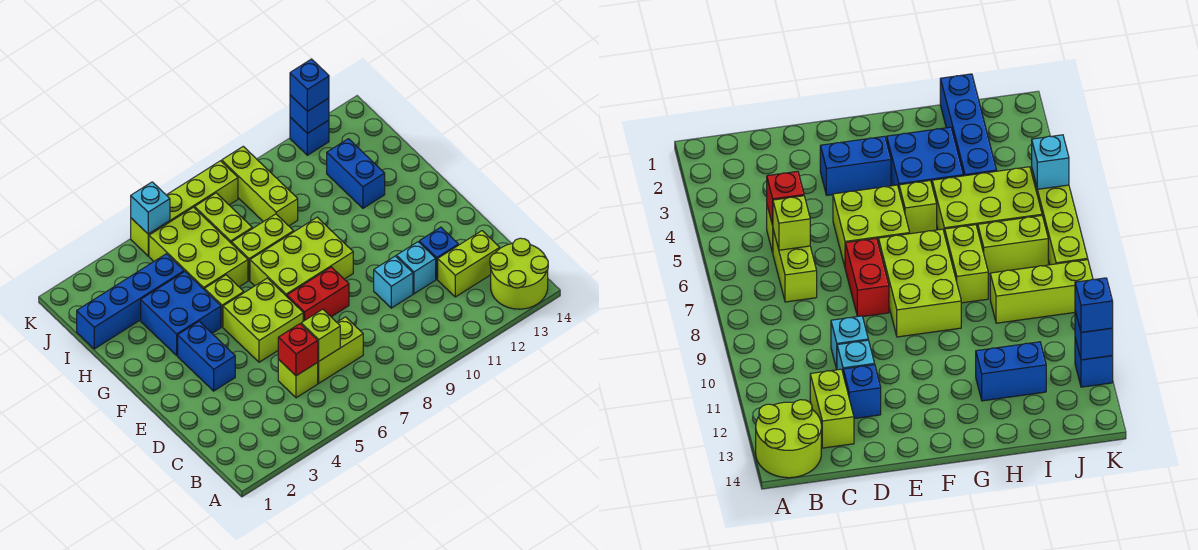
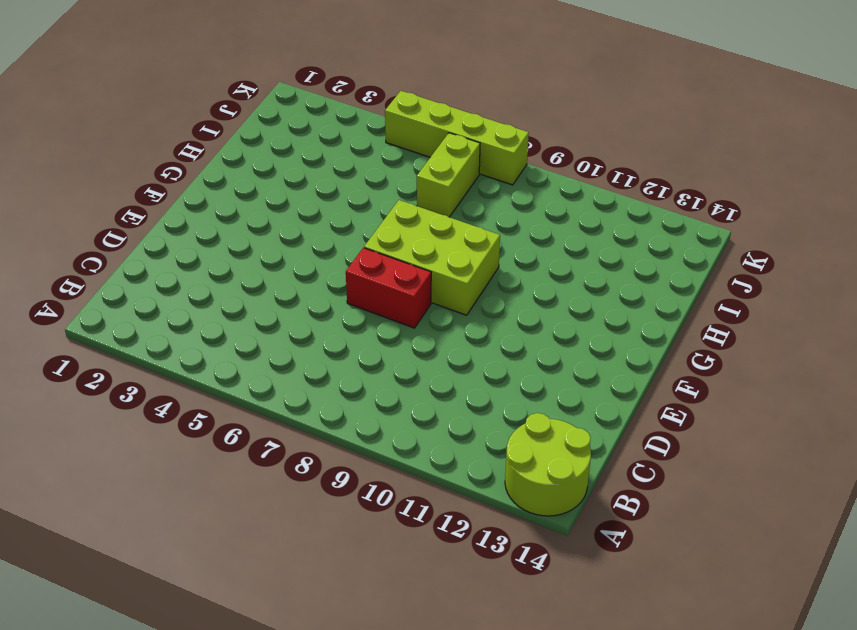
none -> lime 1x1 brick [278,360,318,398]
none -> lime 1x2 brick [317,317,363,383]
none -> lime 1x2 brick [438,231,500,297]

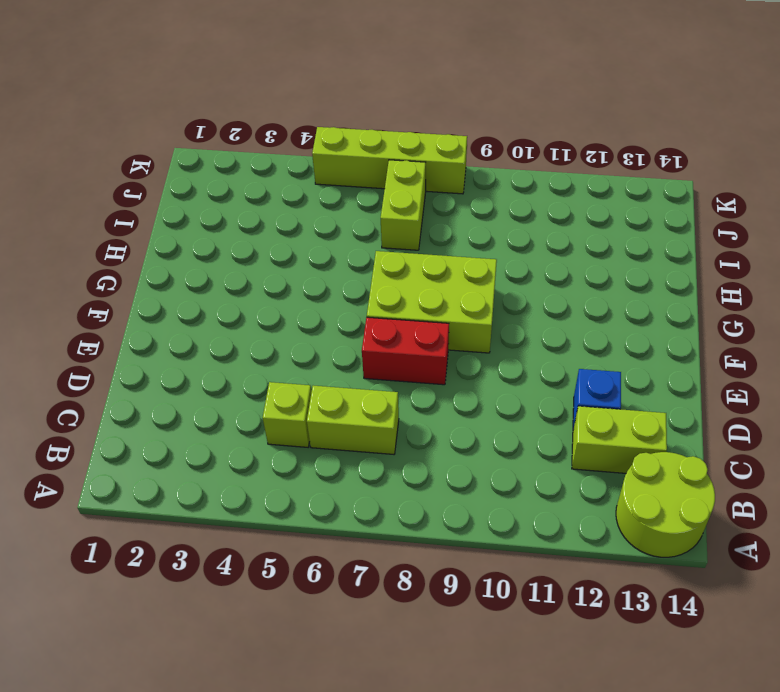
none -> cyan 1x1 brick [374,256,413,308]
none -> cyan 1x1 brick [396,242,436,294]
none -> blue 1x2 brick [178,321,235,391]

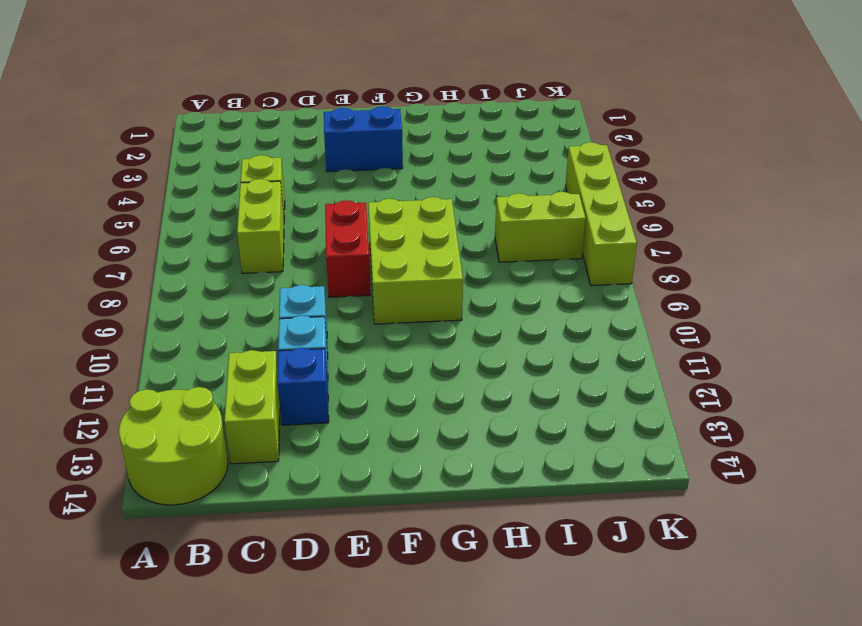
none -> lime 2x2 brick [223,278,303,362]
none -> blue 2x2 brick [141,272,221,355]
none -> lime 1x1 brick [205,275,244,327]

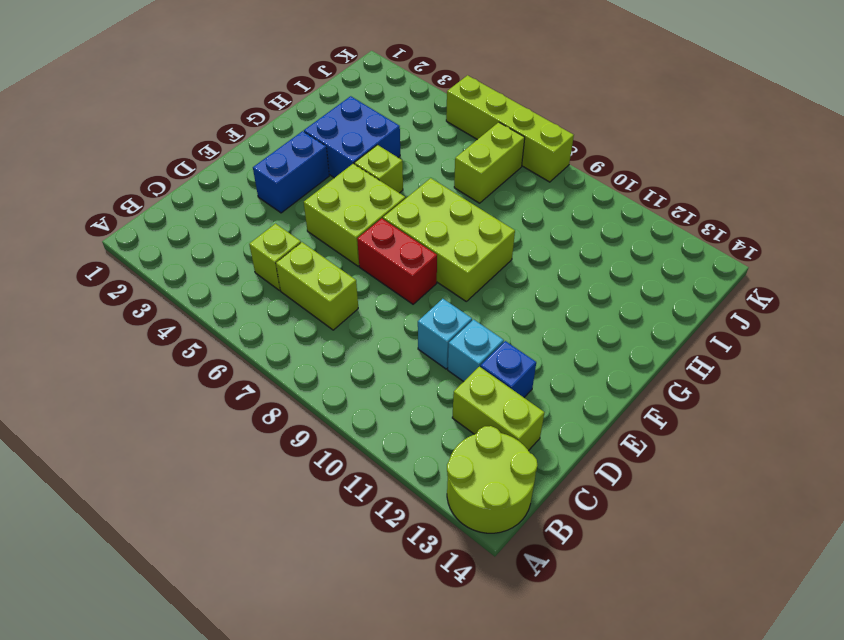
none -> lime 2x3 brick [149,207,248,290]
none -> lime 1x2 brick [232,214,294,280]
none -> blue 1x2 brick [327,139,385,208]

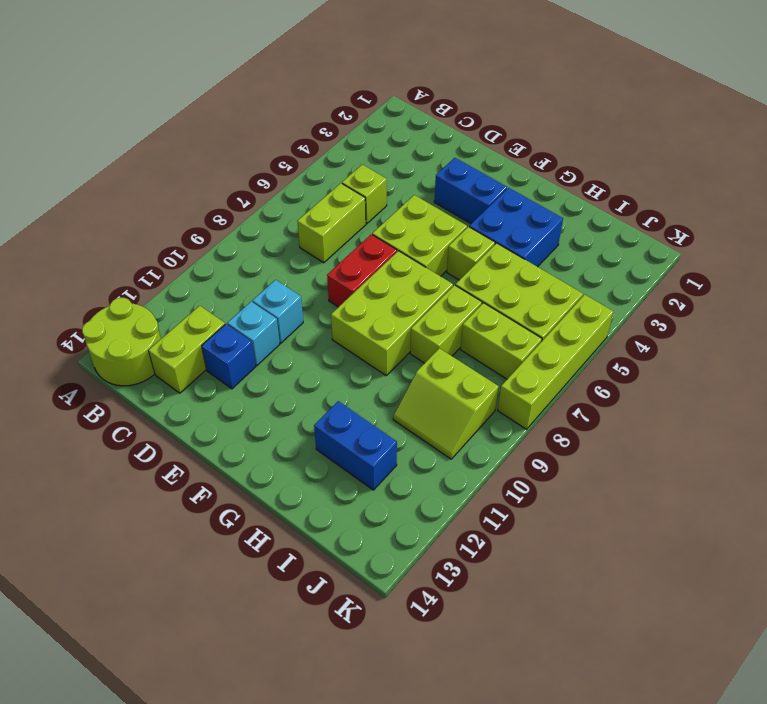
lime 2x2 slope [393,348,498,459] -> lime 1x3 brick [222,146,298,226]
none -> blue 1x4 brick [77,254,184,349]
none -> blue 1x1 brick [290,117,329,155]
none -> red 1x1 brick [278,324,318,376]

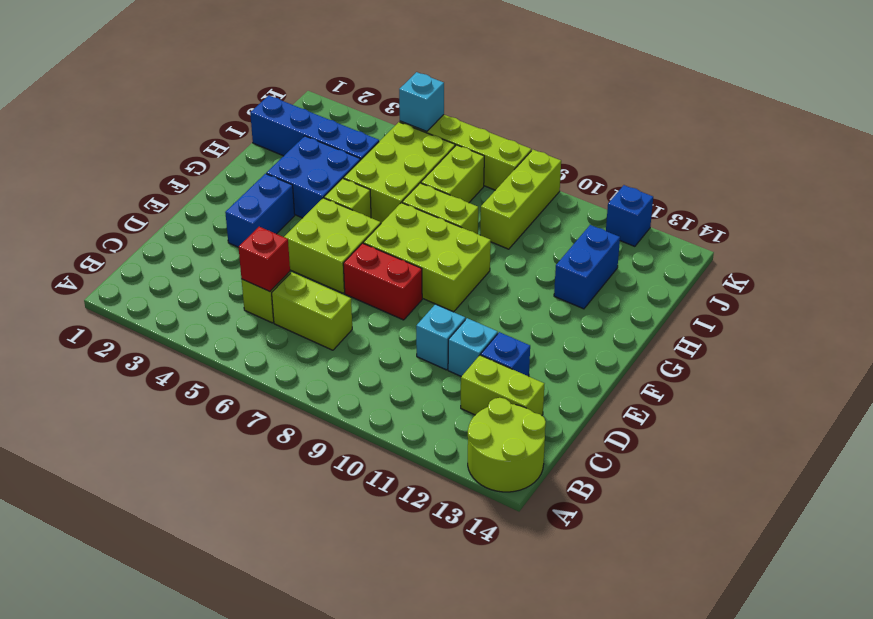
none -> lime 1x1 brick [301,309,340,361]
none -> blue 1x1 brick [290,95,329,133]
none -> blue 1x1 brick [290,59,329,111]

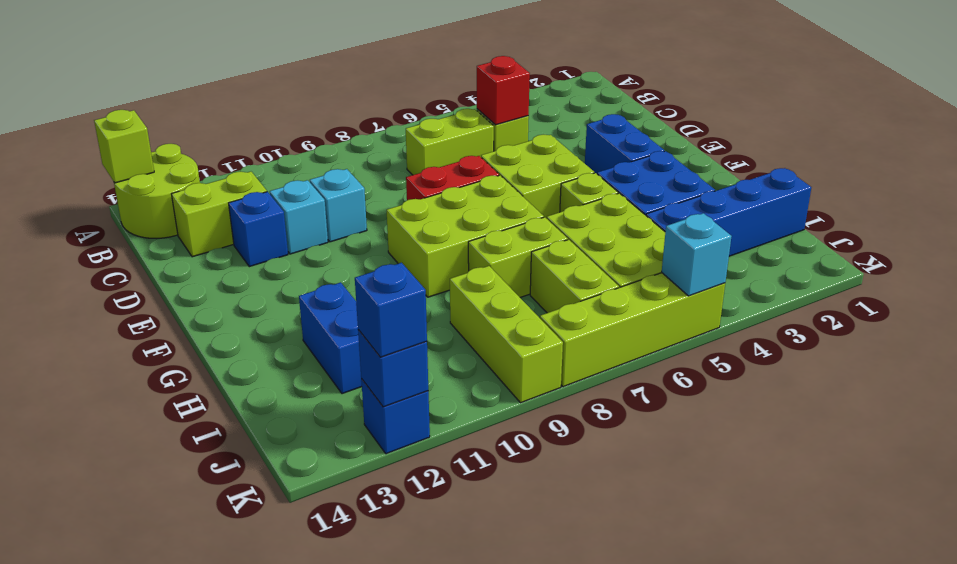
lime 1x1 brick [94,110,154,183] -> lime 1x1 brick moved to [301,309,340,361]

